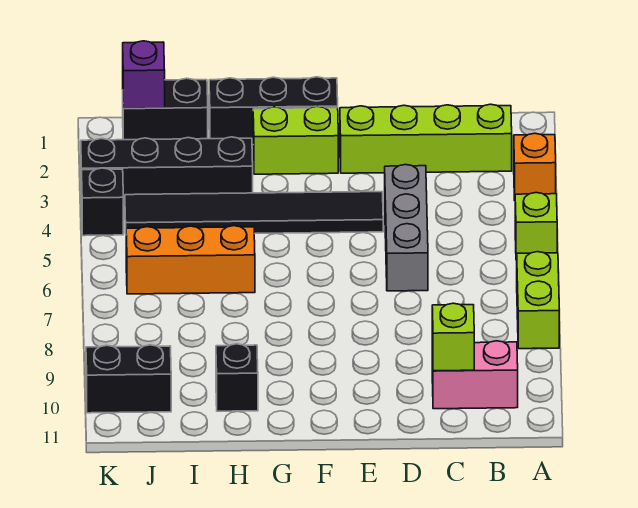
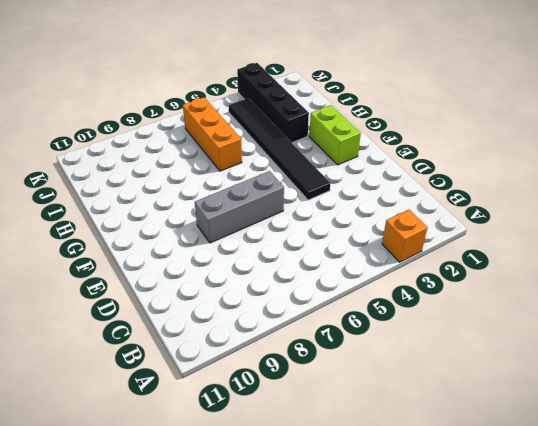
grey 1x3 brick [195,171,284,243] -> grey 1x3 brick moved to [385,165,428,291]
none -> lime 1x1 brick [515,193,557,260]
none -> lime 1x2 brick [517,252,559,349]
none -> lime 1x4 brick [340,104,512,173]

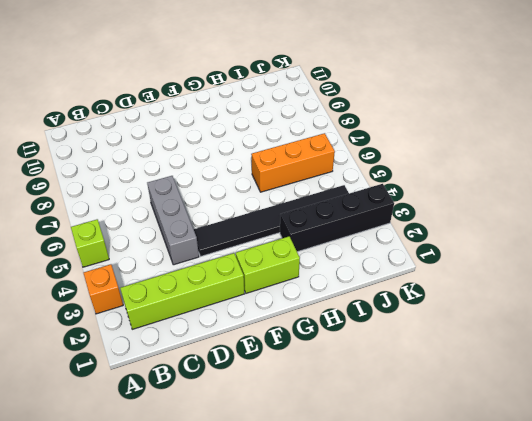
none -> lime 1x2 brick [517,252,559,349]
none -> pink 1x2 brick [432,341,518,409]
none -> black 1x3 brick [209,77,338,145]

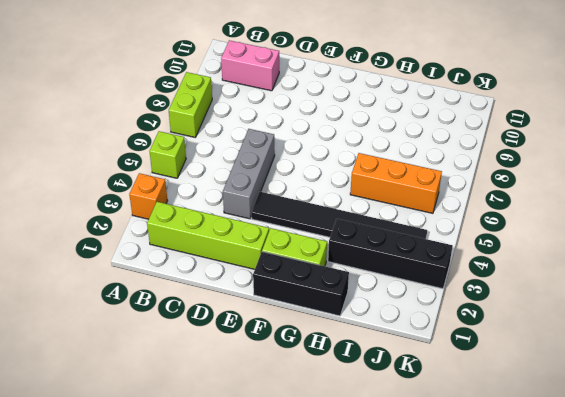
none -> black 1x1 brick [216,344,258,411]
none -> black 1x2 brick [123,78,208,140]
none -> black 1x2 brick [86,345,171,413]

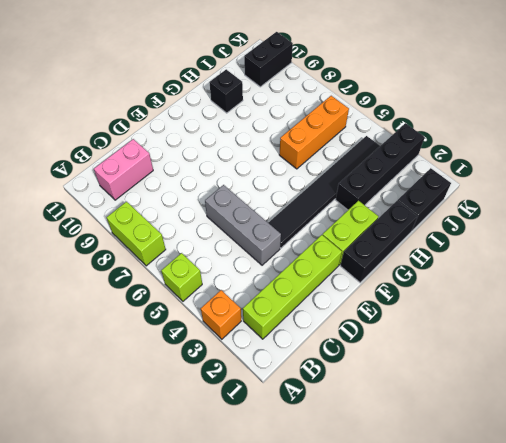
none -> black 1x1 brick [82,168,123,236]
none -> lime 1x1 brick [432,303,474,371]
none -> purple 1x1 brick [123,41,165,108]

